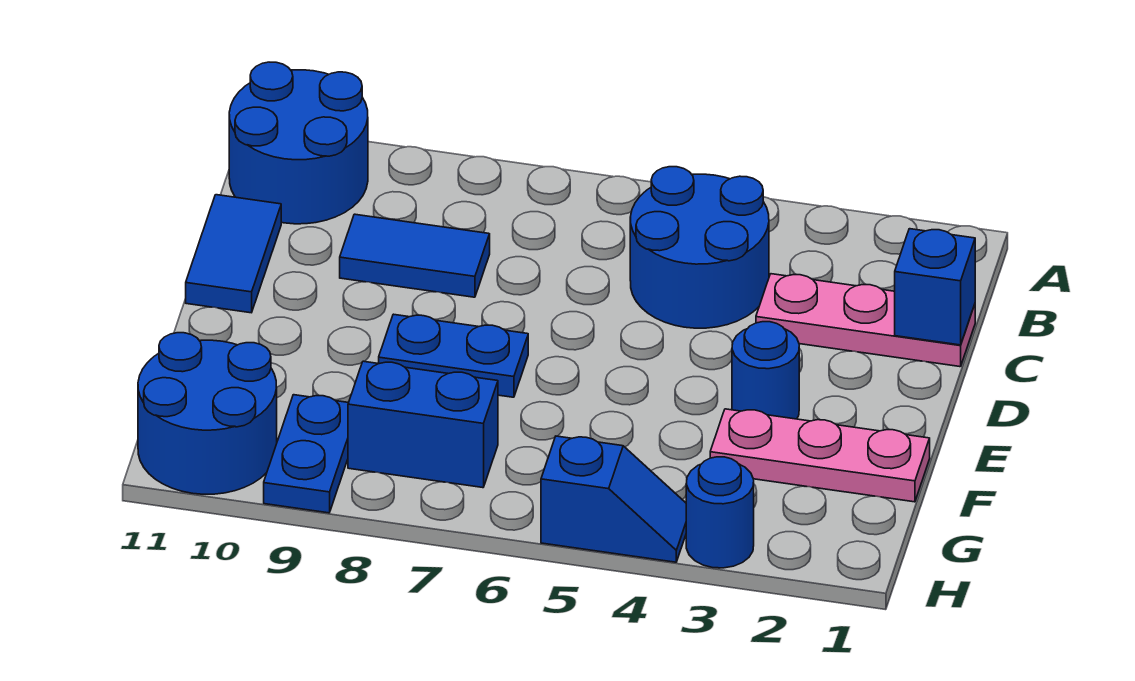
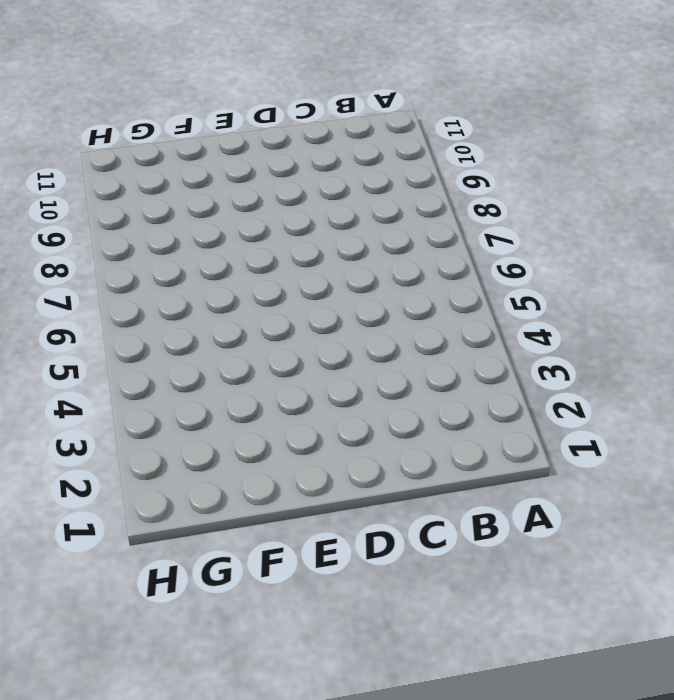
none -> blue 2x2 round brick [229,62,368,224]
none -> blue 2x2 round brick [630,167,769,328]
none -> pink 1x3 plate [756,274,975,367]

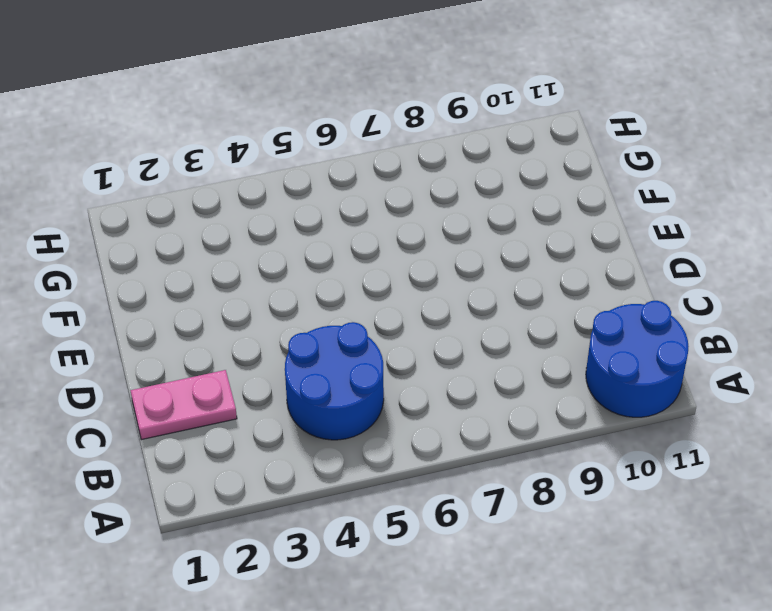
pink 1x2 plate [131,370,237,440] -> pink 1x3 plate [756,274,975,367]
none -> blue 1x2 tile [340,214,490,297]
none -> blue 1x2 tile [186,195,281,313]
none -> blue 1x1 round brick [732,322,799,419]

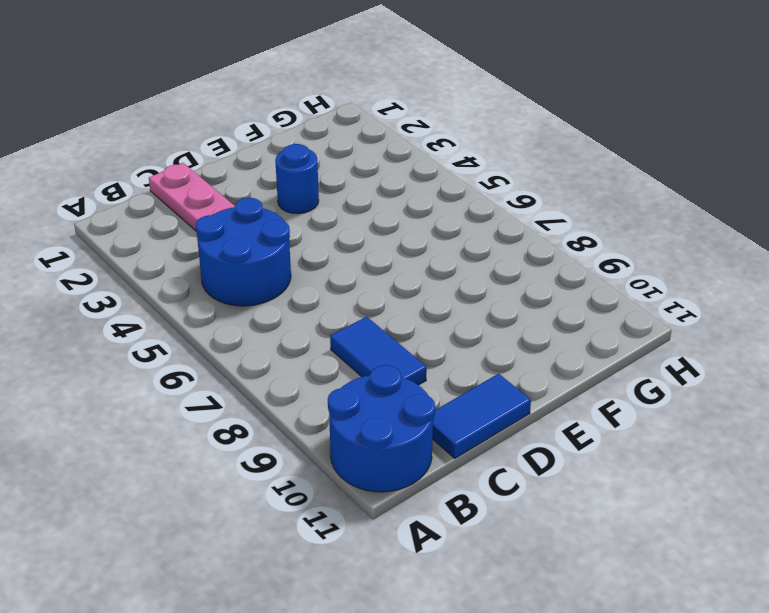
none -> blue 1x2 plate [379,314,528,397]
none -> pink 1x3 plate [710,409,930,502]
none -> blue 1x2 brick [348,361,498,488]

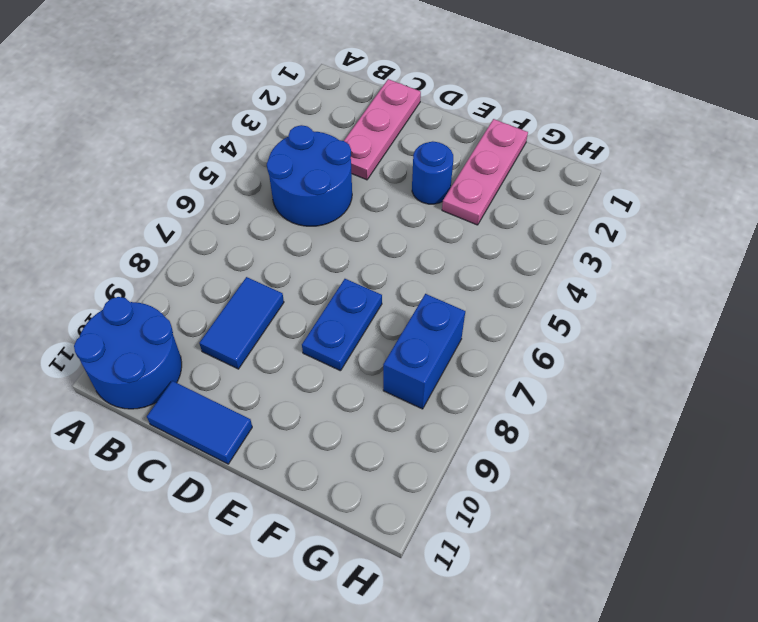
none -> blue 1x2 plate [264,395,348,513]
none -> blue 2x2 round brick [138,333,277,494]
none -> blue 1x1 round brick [686,457,754,568]

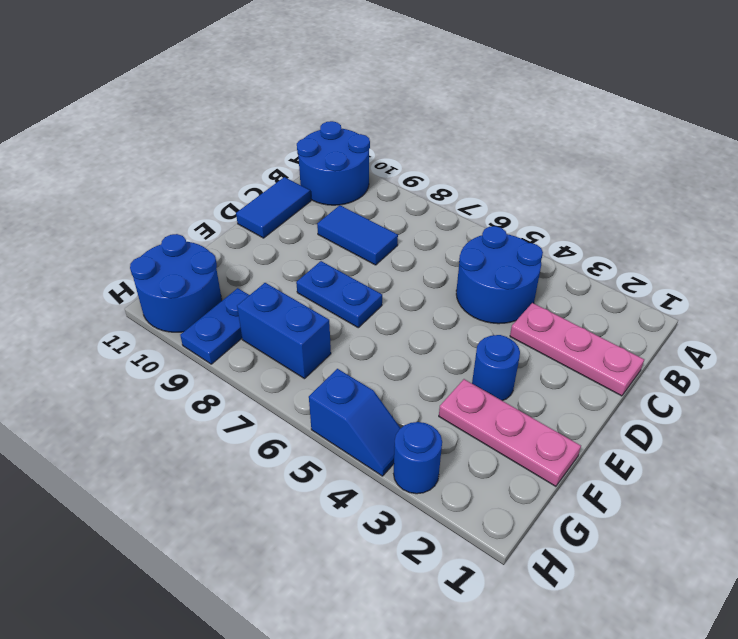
none -> blue 1x1 brick [895,229,975,345]

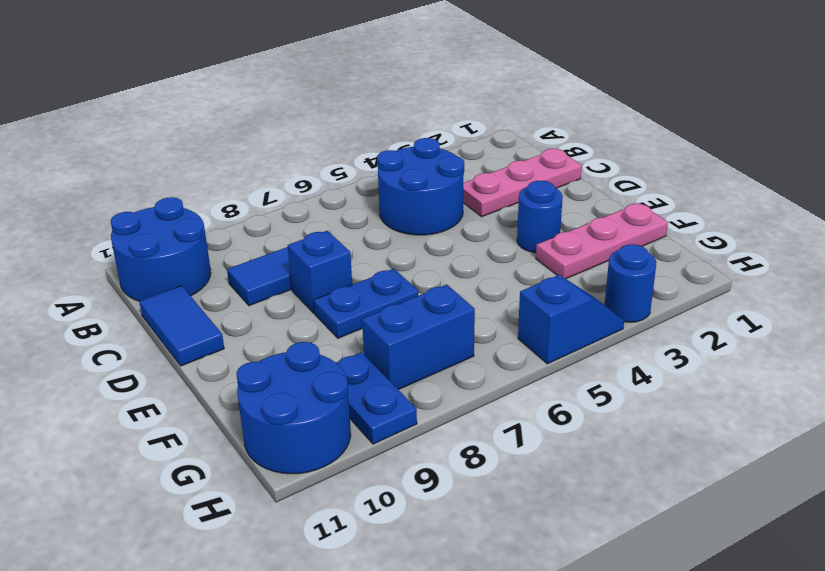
blue 1x1 brick [287,231,352,313] -> blue 1x1 brick moved to [895,229,975,345]

